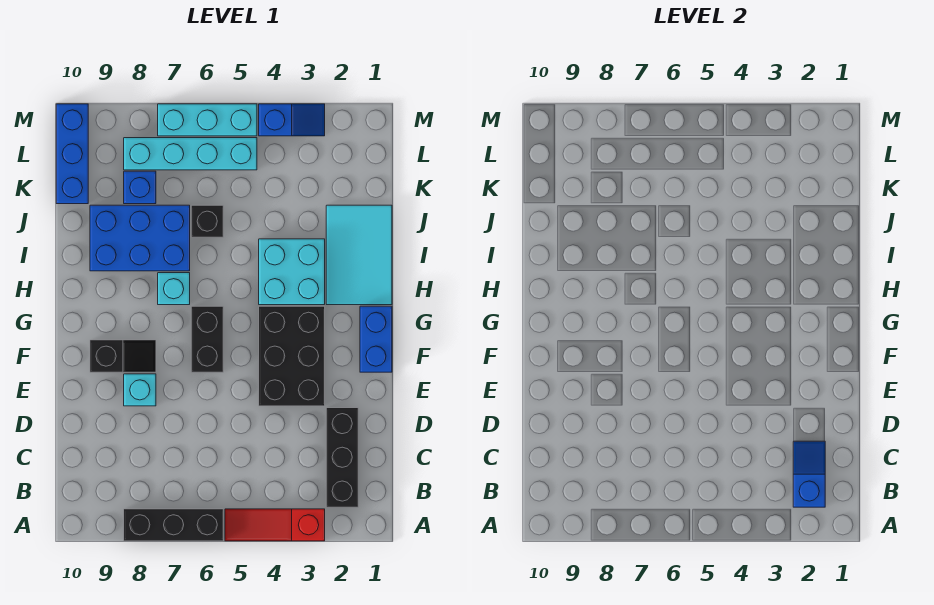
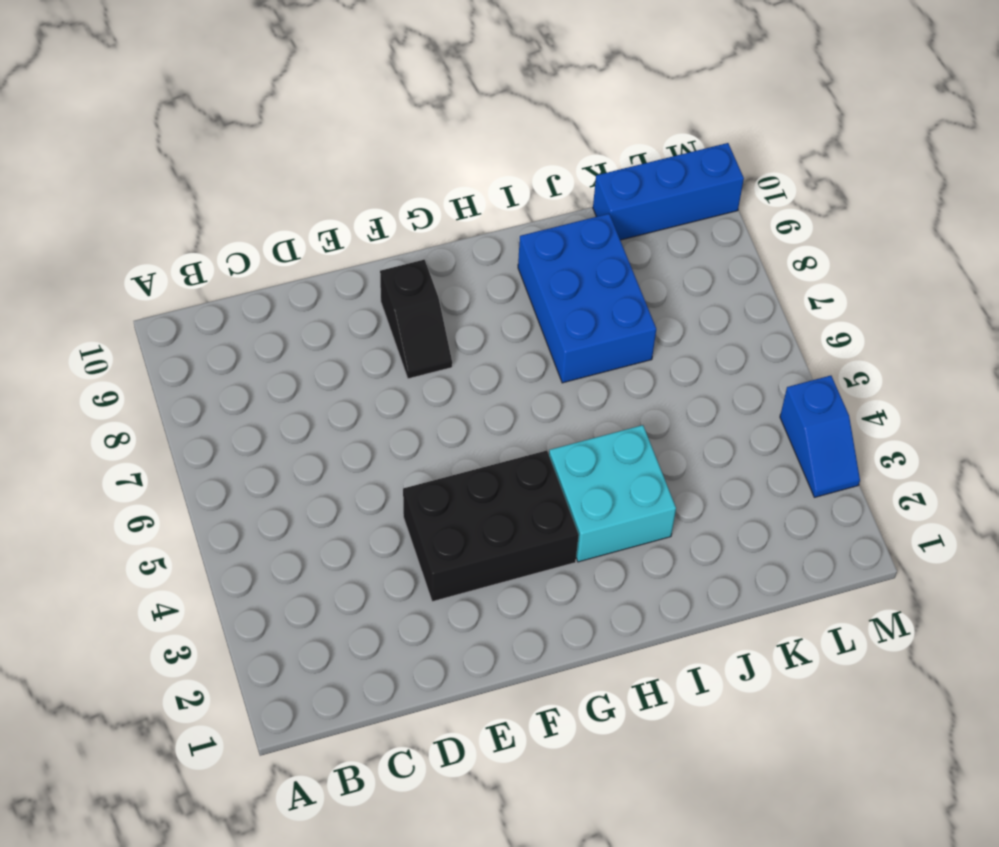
none -> red 1x3 slope [225,509,325,541]
none -> black 1x3 brick [124,509,223,541]
none -> black 1x3 brick [326,408,358,507]

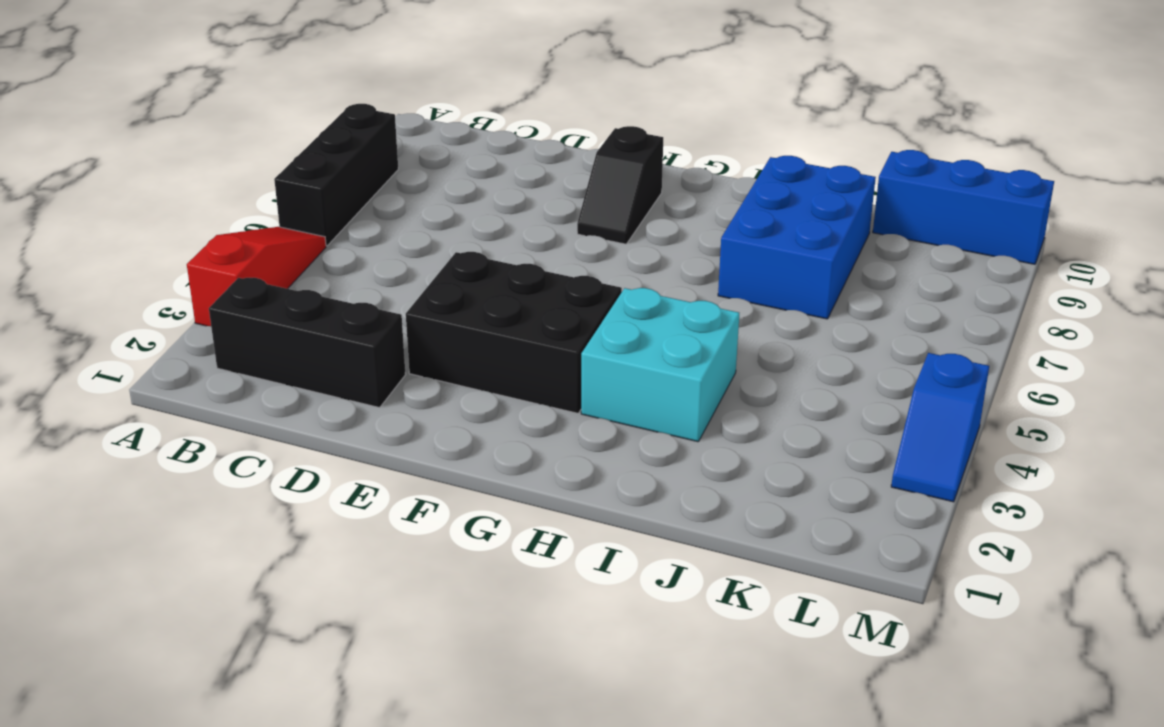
none -> cyan 1x1 brick [124,374,156,406]
none -> blue 1x2 brick [360,306,392,372]
none -> black 1x2 brick [191,306,223,372]

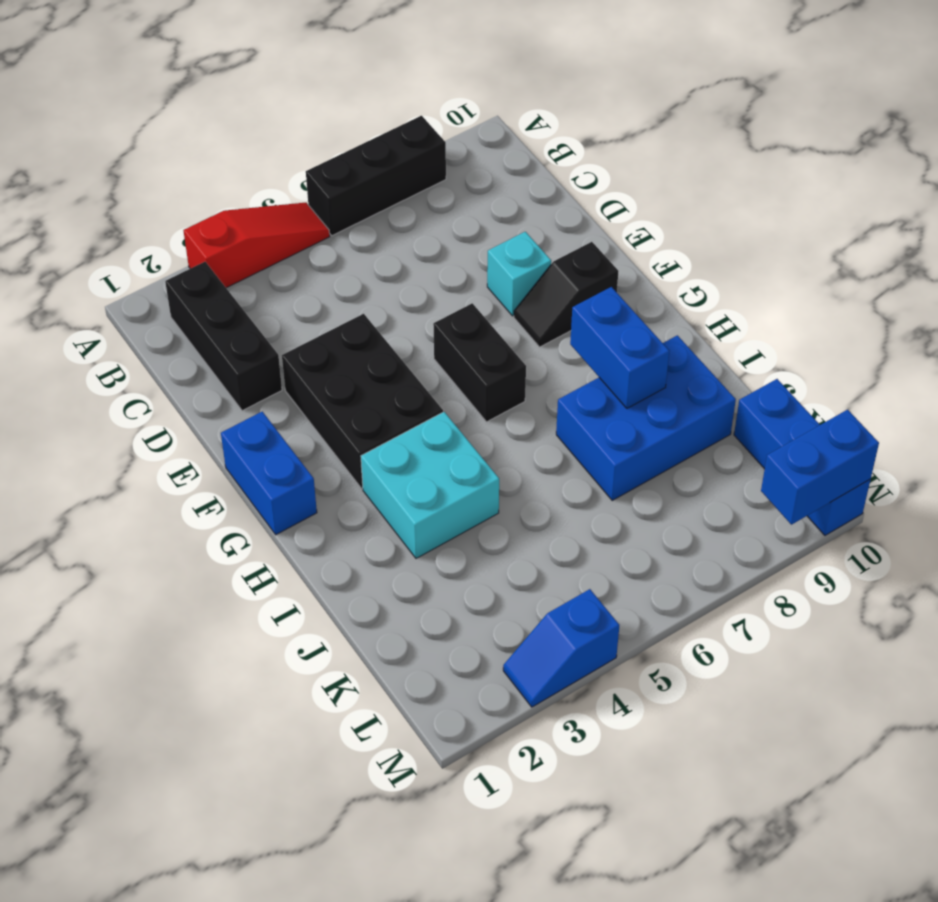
blue 1x2 brick [570,287,669,408] -> none
blue 1x2 brick [761,410,879,525] -> none
none -> cyan 2x3 tile [326,205,392,305]
none -> cyan 1x1 brick [158,273,190,305]
none -> black 1x1 brick [191,205,223,237]

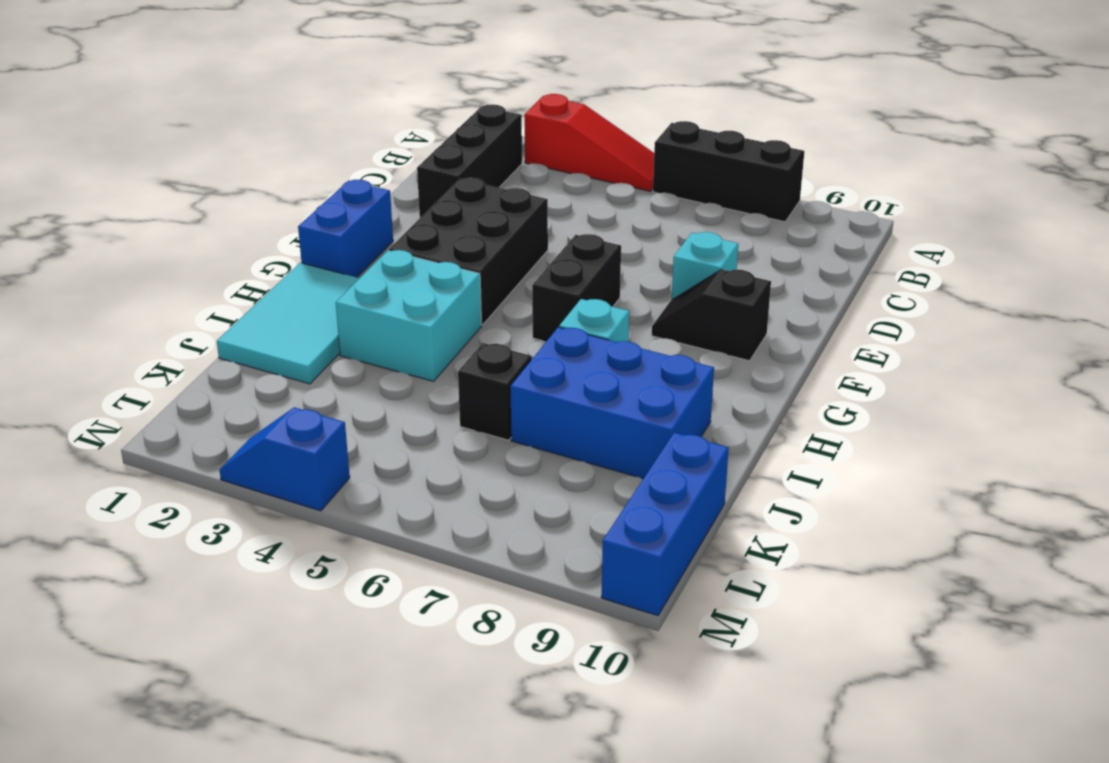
none -> blue 1x1 brick [124,171,156,204]
none -> cyan 1x4 brick [124,138,257,170]
none -> cyan 1x3 brick [158,104,257,136]

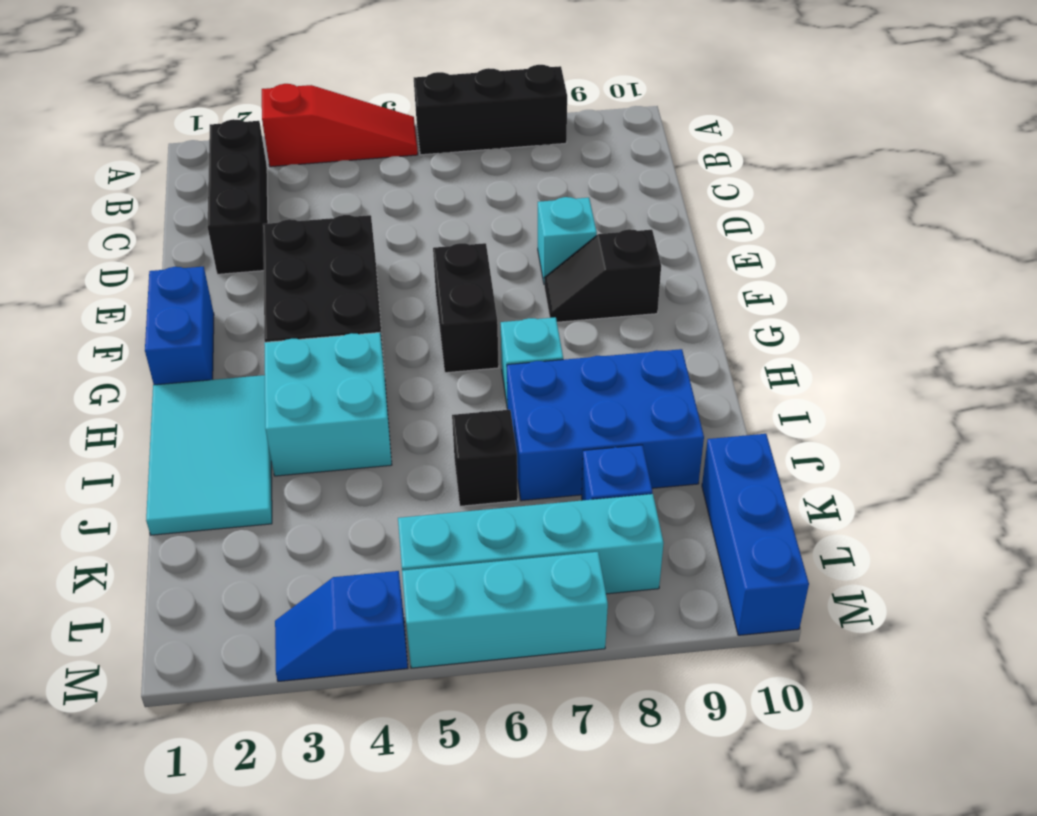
none -> blue 1x2 slope [793,441,825,507]

